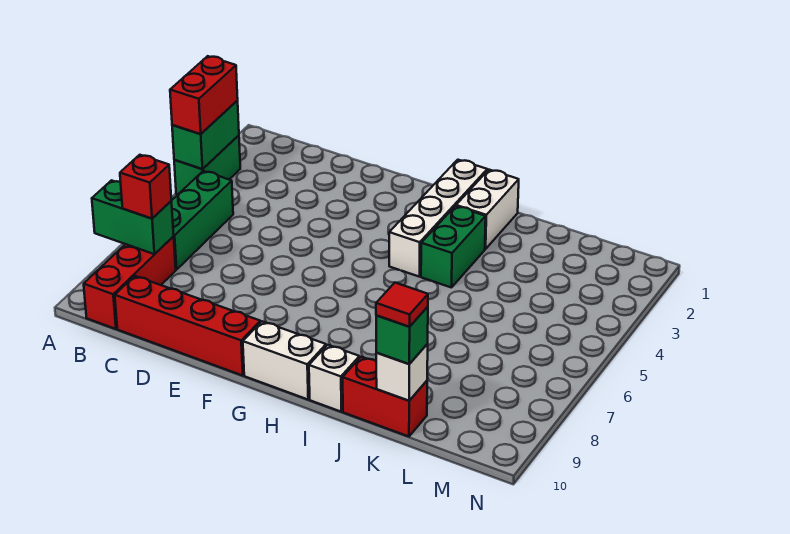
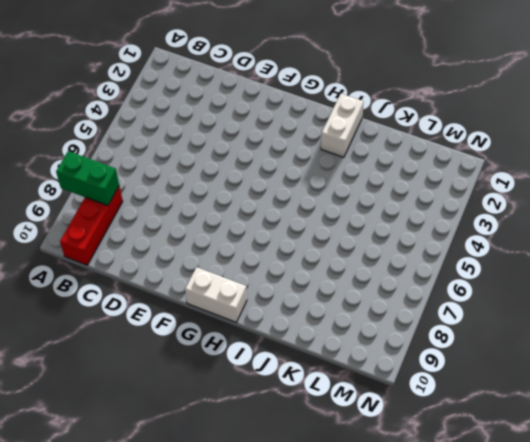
none -> green 1x2 brick [174,135,240,194]
none -> green 1x3 brick [172,171,233,270]
none -> red 1x4 brick [115,276,260,375]

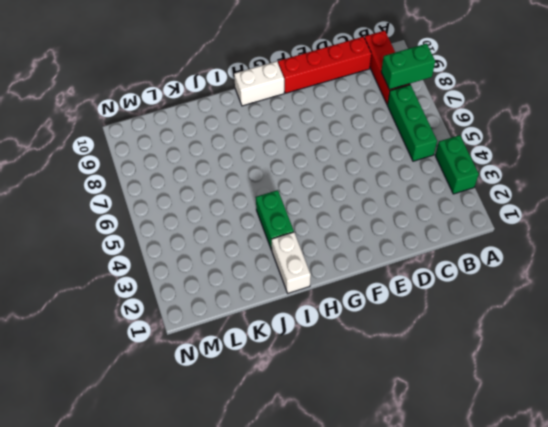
none -> white 1x4 brick [389,160,487,277]
none -> white 1x1 brick [309,345,359,412]
none -> red 1x2 brick [343,357,427,436]

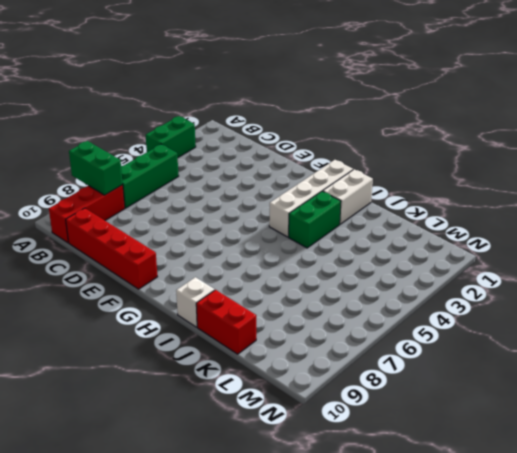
none -> white 1x2 brick [243,321,326,399]
none -> green 1x2 brick [172,101,239,169]
none -> white 1x1 brick [376,344,428,401]

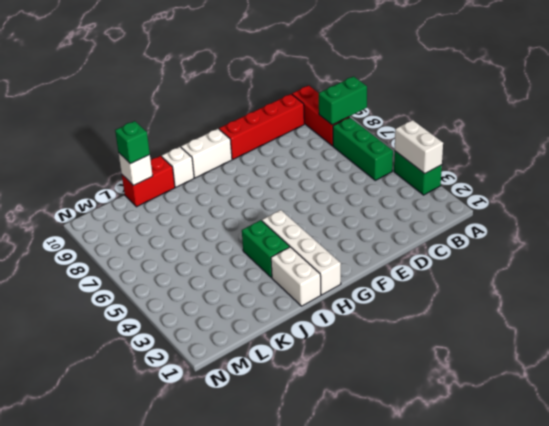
white 1x2 brick [395,120,443,174] -> green 1x2 brick [172,101,239,169]
none -> red 1x2 brick [170,56,238,134]
none -> red 1x1 brick [120,155,171,219]
none -> red 1x1 tile [376,283,428,327]

